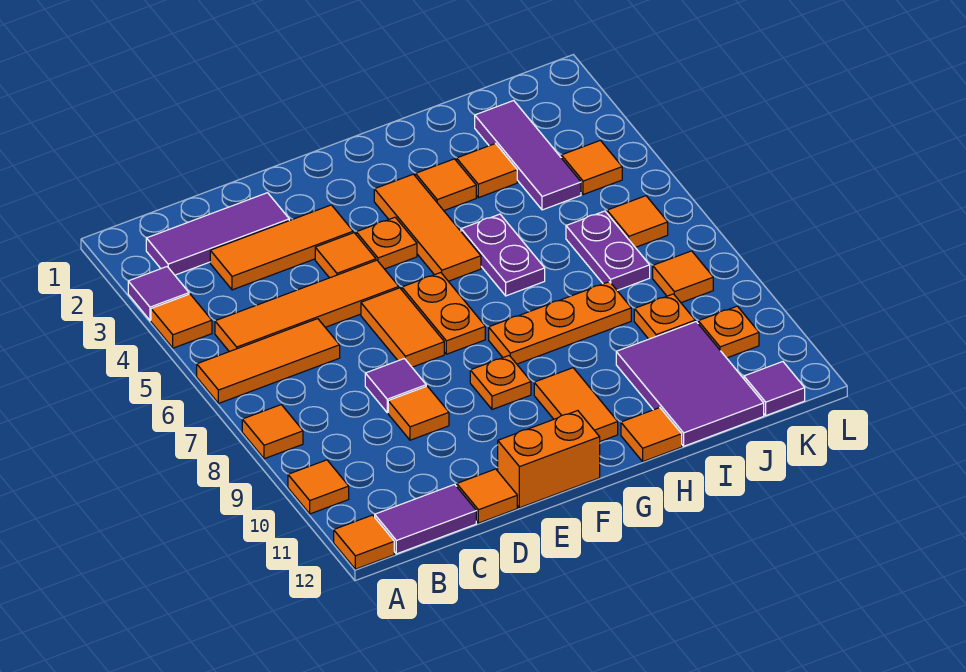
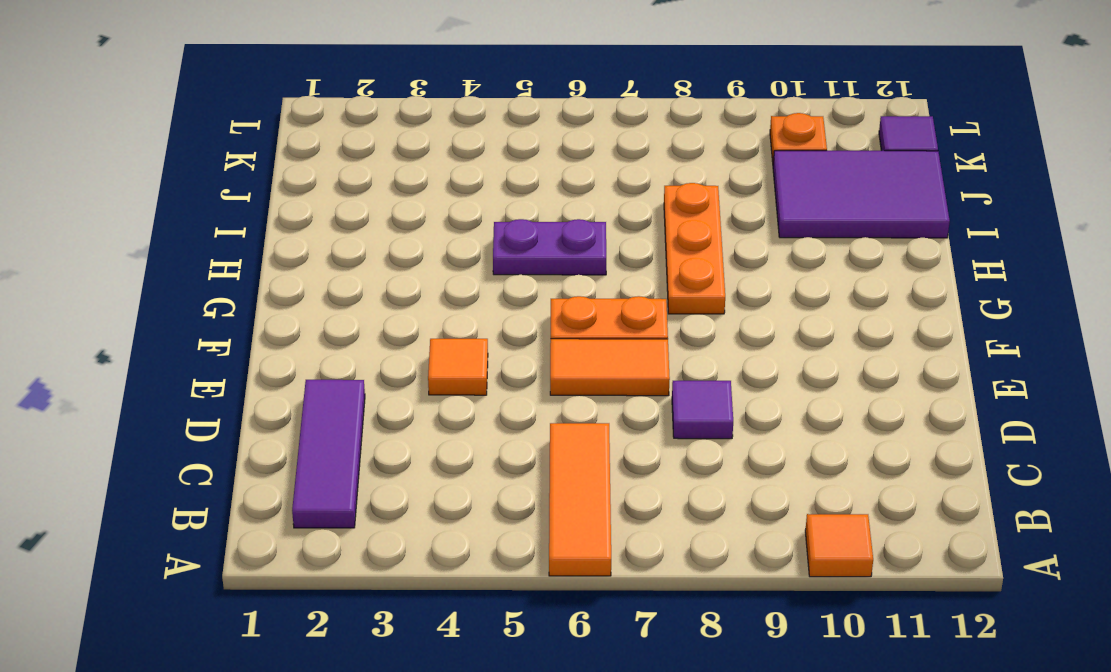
none -> purple 1x1 tile [128,267,189,321]
none -> orange 1x1 tile [151,294,212,348]
none -> orange 1x1 tile [242,405,303,459]
none -> orange 1x1 tile [334,515,394,569]

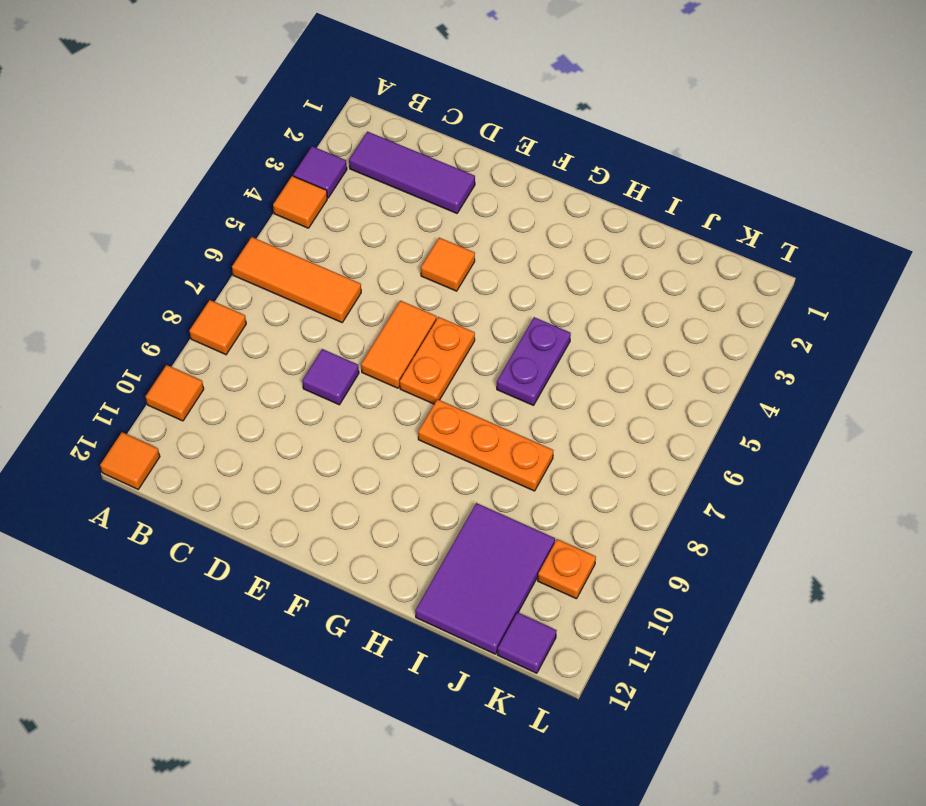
none -> orange 1x4 tile [215,260,399,352]
none -> purple 1x2 tile [375,484,476,554]
none -> orange 1x3 tile [210,205,353,290]
none -> orange 1x1 tile [388,386,449,440]

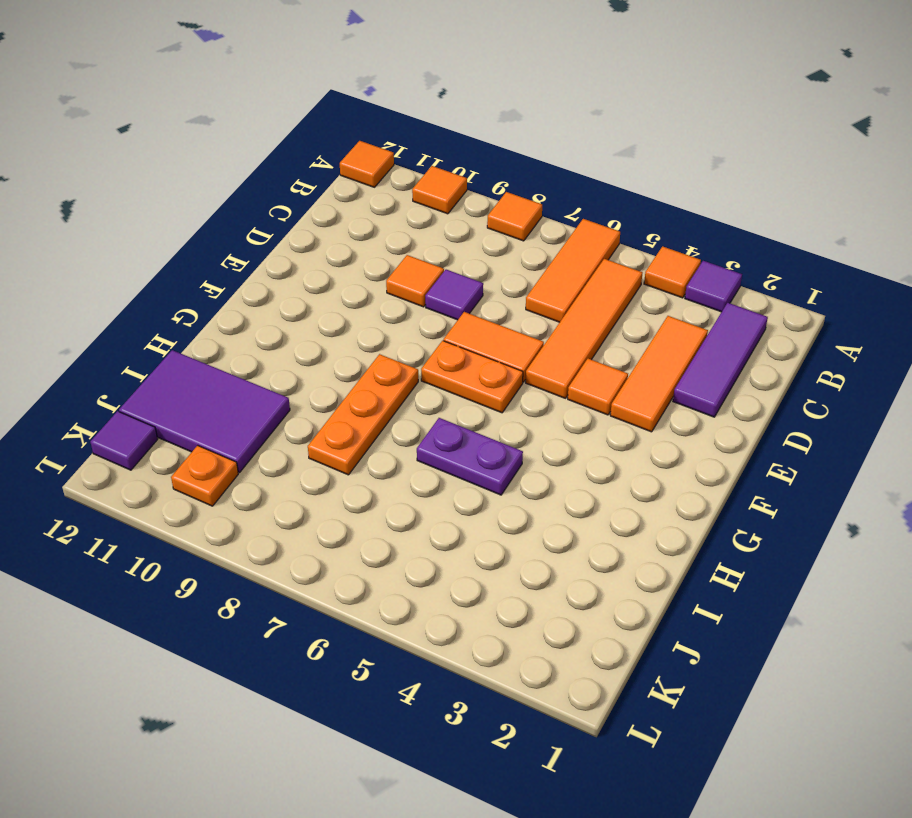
none -> purple 1x2 tile [375,484,476,554]
none -> orange 1x1 tile [457,469,517,523]
none -> orange 1x2 brick [498,411,600,508]
none -> orange 1x1 plate [356,217,417,269]

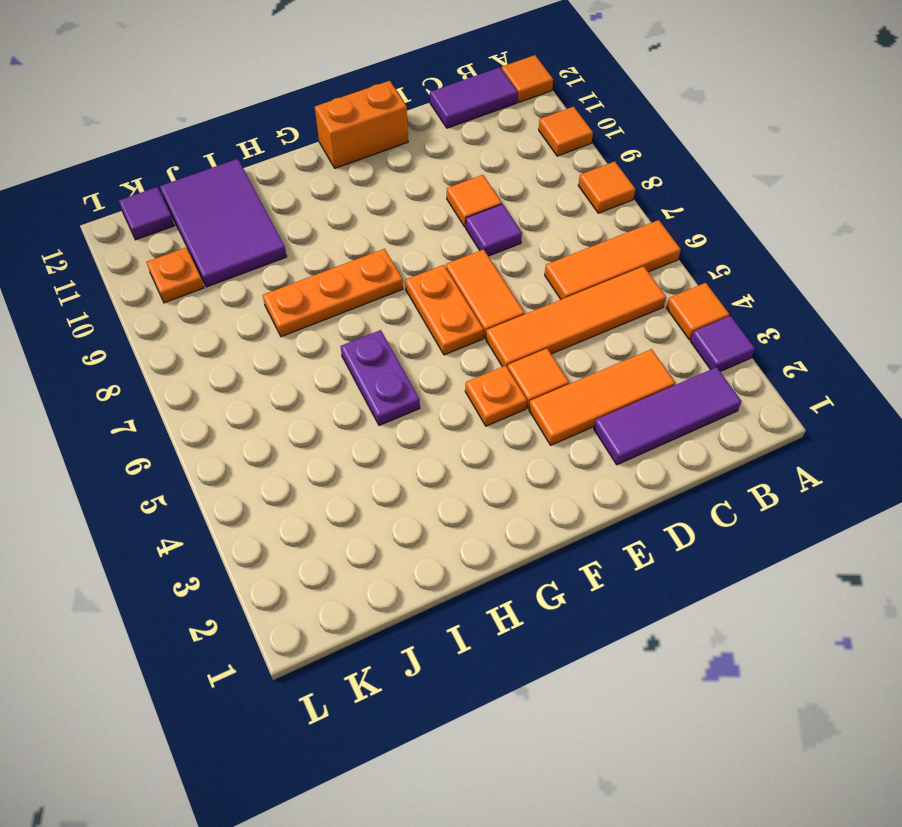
none -> orange 1x1 tile [457,469,517,523]
none -> orange 1x1 plate [470,356,531,410]
none -> orange 1x3 tile [374,174,481,281]
none -> orange 1x2 tile [534,368,618,441]

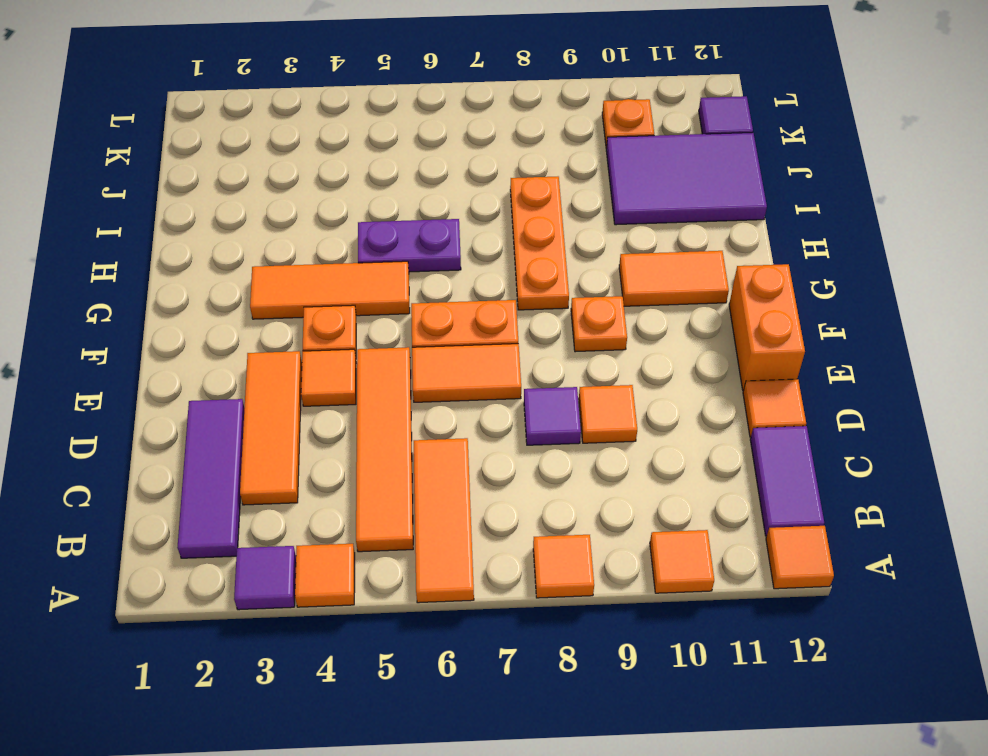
none -> orange 1x1 tile [415,159,476,210]
none -> orange 1x1 tile [621,408,682,462]
none -> orange 1x1 tile [457,144,517,198]
none -> purple 1x3 tile [475,101,581,210]

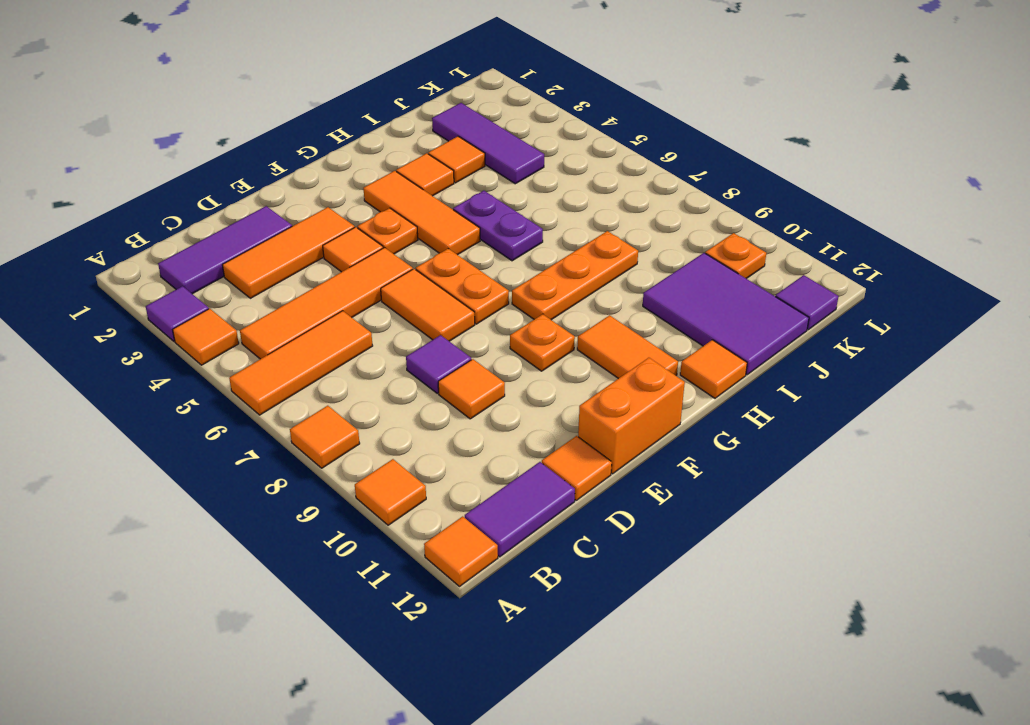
none -> purple 1x2 plate [566,211,650,290]
none -> orange 1x1 plate [634,294,695,339]
none -> orange 1x1 tile [561,140,622,195]
none -> orange 1x1 tile [607,196,668,247]

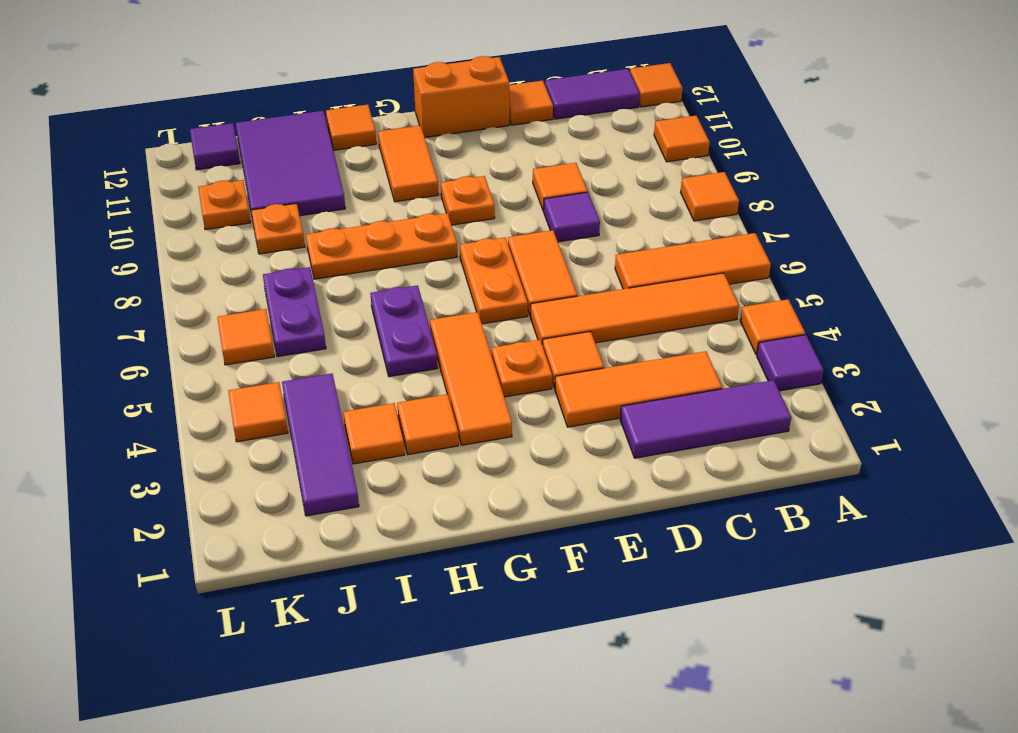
none -> orange 1x1 tile [653,251,713,303]

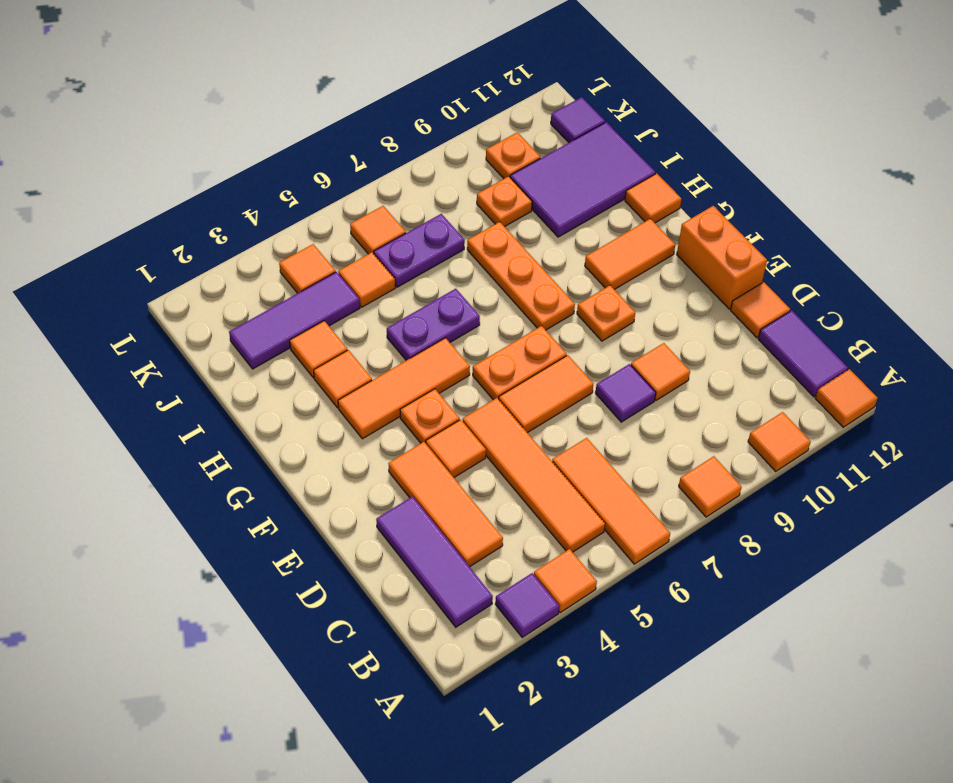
orange 1x1 tile [338,252,395,307] -> orange 1x1 tile moved to [653,251,713,303]

